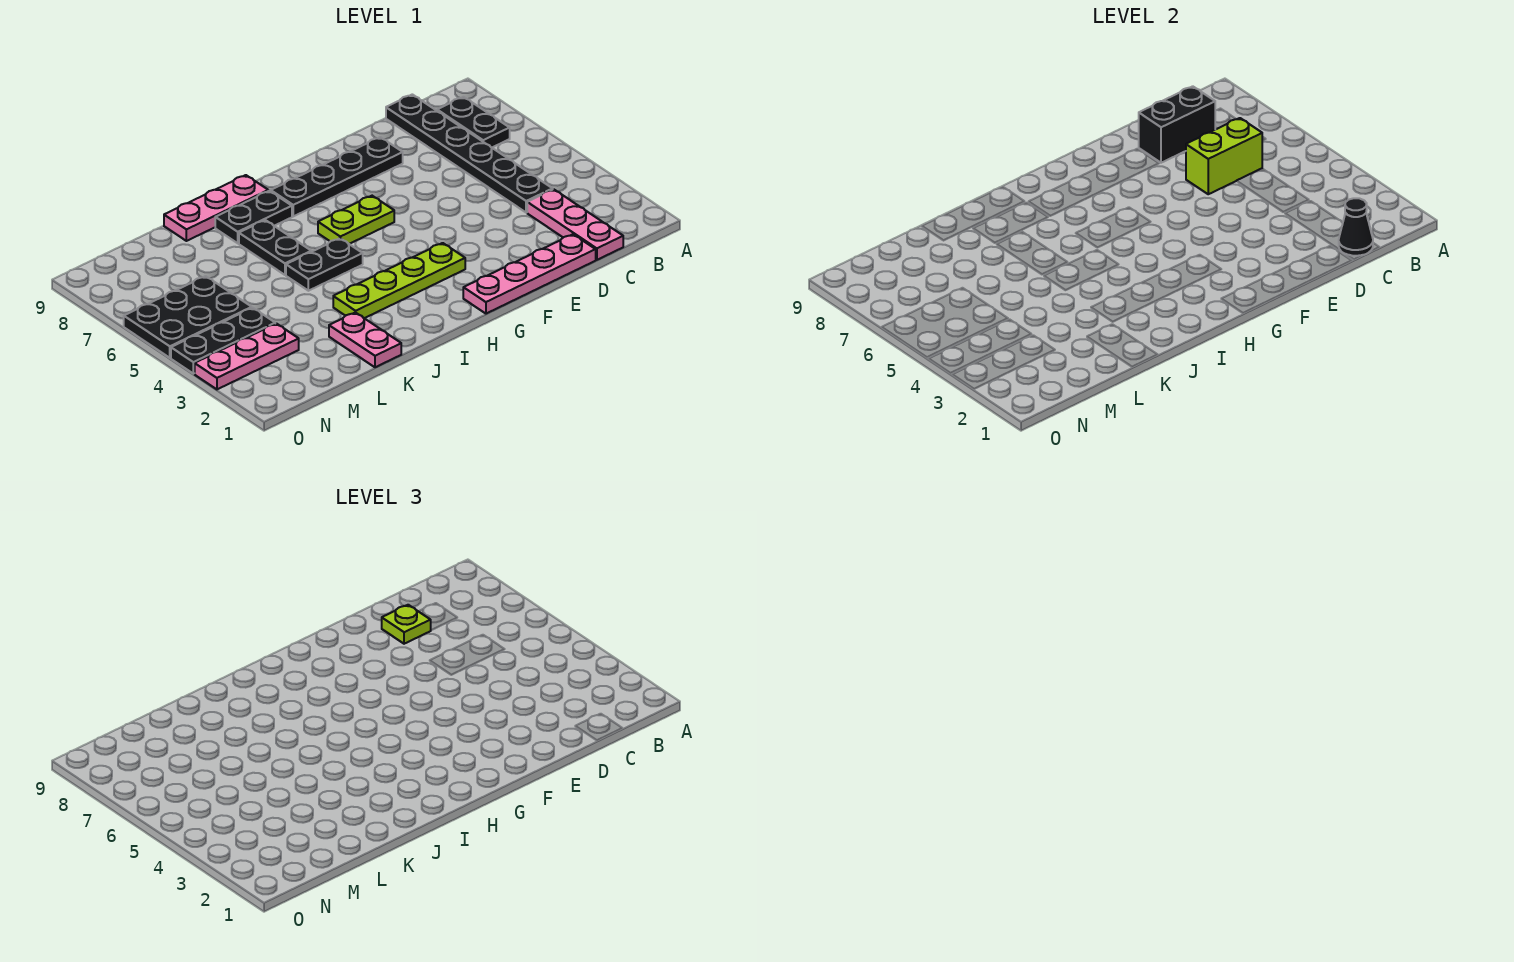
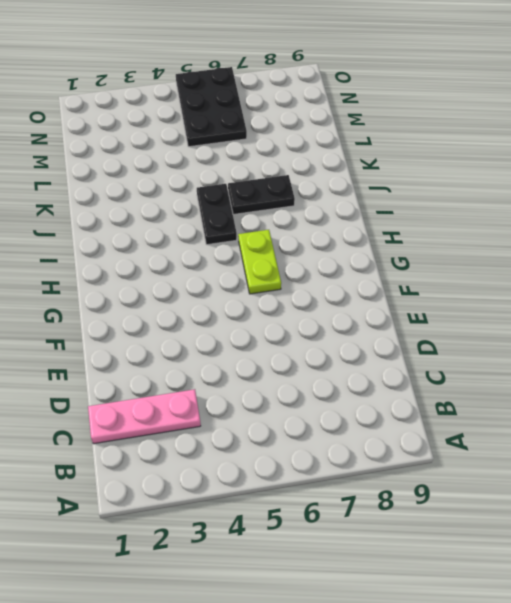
none -> black 1x2 plate [437,97,510,148]
none -> black 1x6 plate [386,94,553,213]
none -> pink 1x4 plate [463,234,596,314]

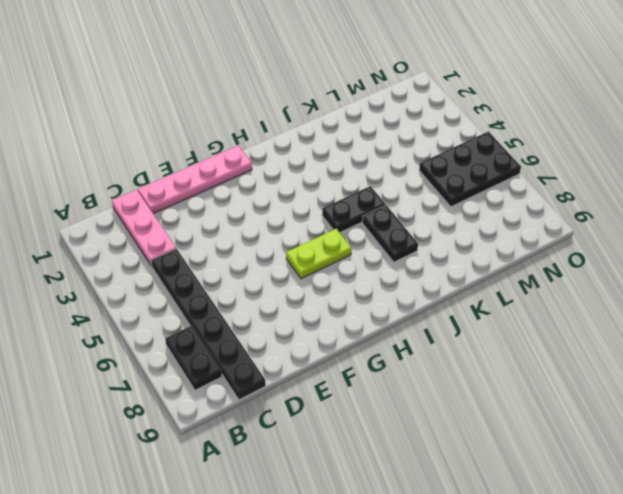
none -> black 1x4 plate [271,137,403,216]
none -> lime 1x4 plate [333,243,465,318]
none -> black 1x2 plate [215,191,292,243]

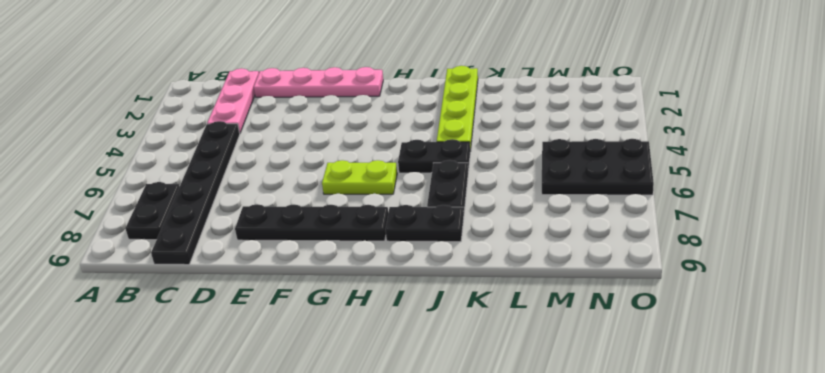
lime 1x4 plate [437,66,478,151] -> lime 1x4 plate turned to [333,243,465,318]
none -> pink 1x3 plate [164,175,268,241]
none -> pink 1x2 plate [329,312,401,367]
none -> pink 1x3 plate [195,323,299,389]

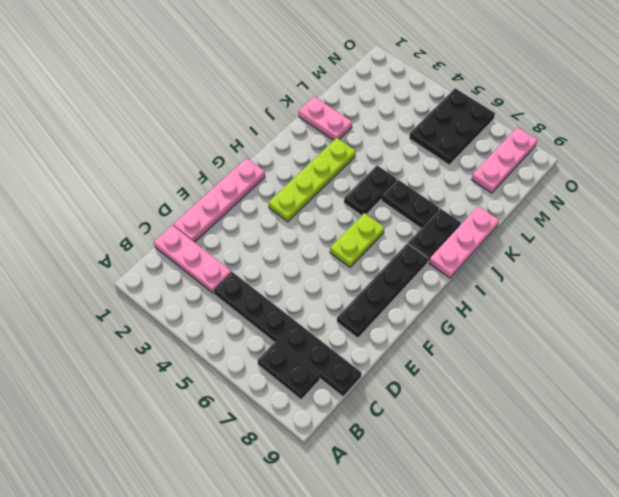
pink 1x3 plate [471,127,537,193] -> pink 1x3 plate moved to [195,323,299,389]
none -> black 1x3 plate [171,308,275,374]
none -> black 1x1 cone [1339,198,1373,256]
none -> lime 1x2 brick [1186,118,1263,194]

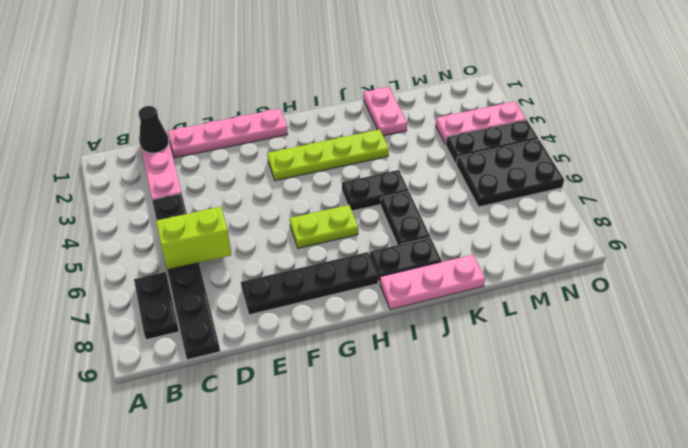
none -> black 1x2 brick [1139,86,1215,163]
none -> lime 1x1 plate [382,605,431,644]

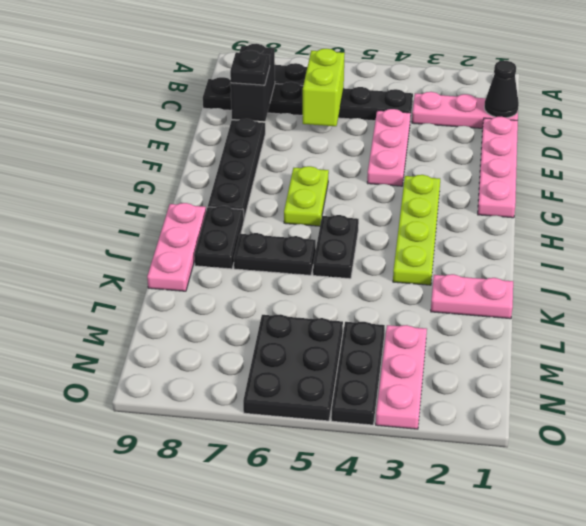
pink 1x3 plate [367,109,411,186] -> none
black 1x1 plate [230,50,270,85] -> lime 1x1 plate [382,605,431,644]

